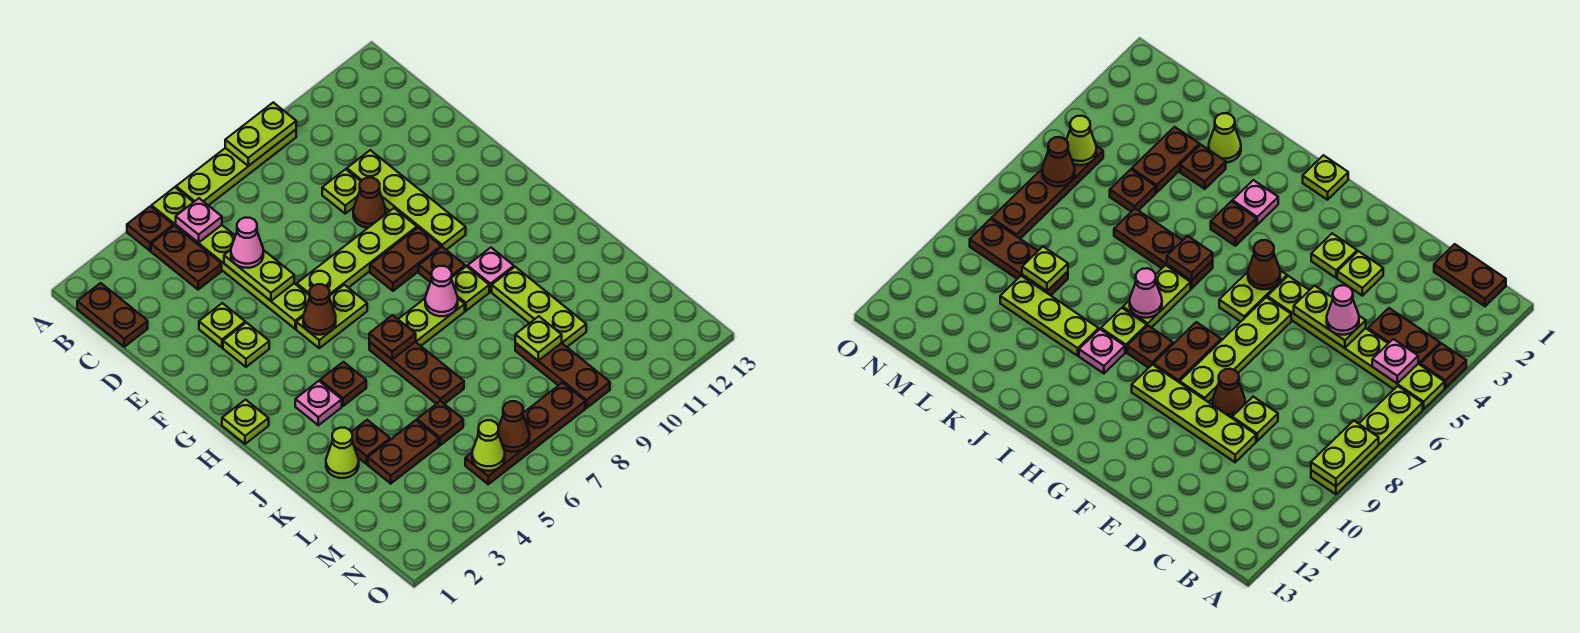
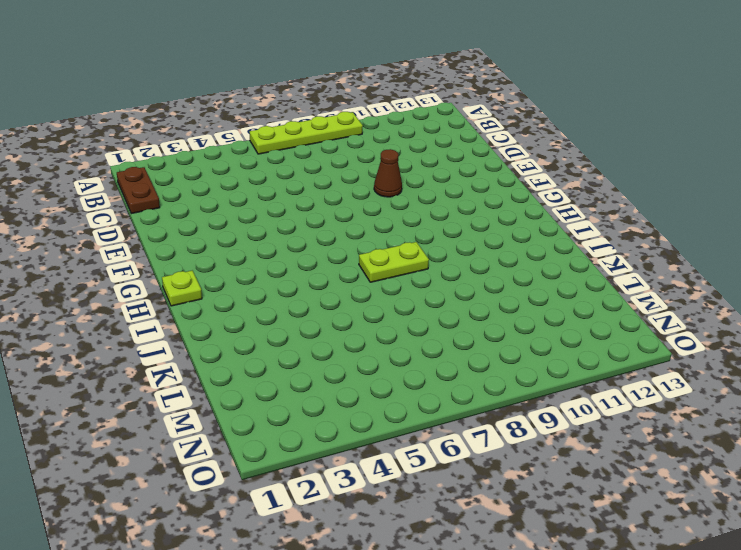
none -> brown 1x1 plate [127,206,173,251]
none -> lime 1x6 plate [152,187,310,329]
none -> brown 1x2 plate [151,226,222,290]
none -> lime 1x1 plate [322,169,361,214]

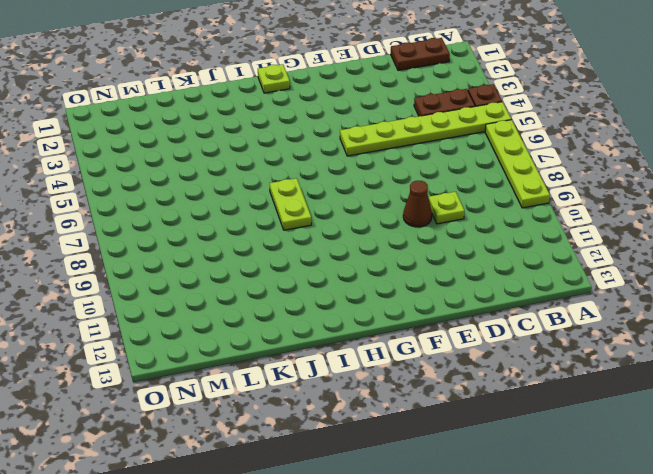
none -> lime 1x4 plate [347,150,466,250]
none -> lime 1x1 plate [199,303,245,348]
none -> lime 1x1 plate [223,323,269,367]
none -> lime 1x4 plate [297,208,417,295]

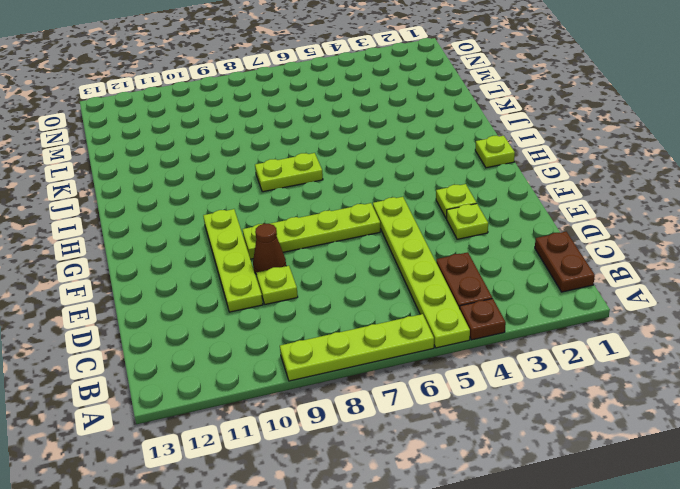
none -> lime 1x2 plate [296,285,367,348]
none -> brown 1x2 plate [370,228,441,291]
none -> brown 1x1 plate [419,247,465,282]
none -> pink 1x1 plate [295,381,342,425]

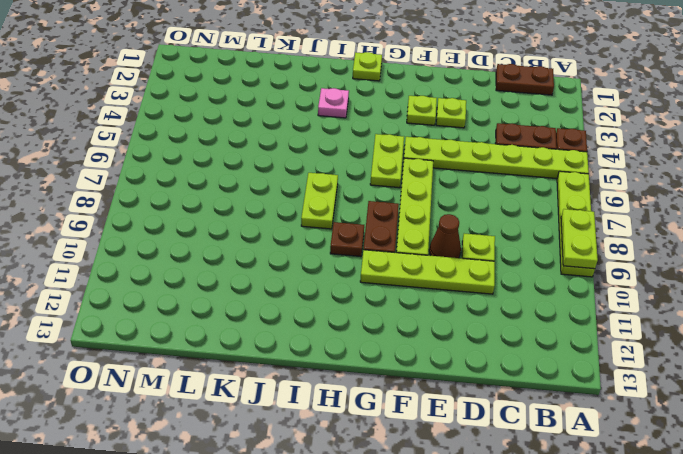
none -> brown 1x1 plate [320,362,366,406]
none -> brown 1x3 plate [369,342,464,404]
none -> lime 1x1 plate [452,266,489,311]
none -> pink 1x1 plate [468,248,514,292]

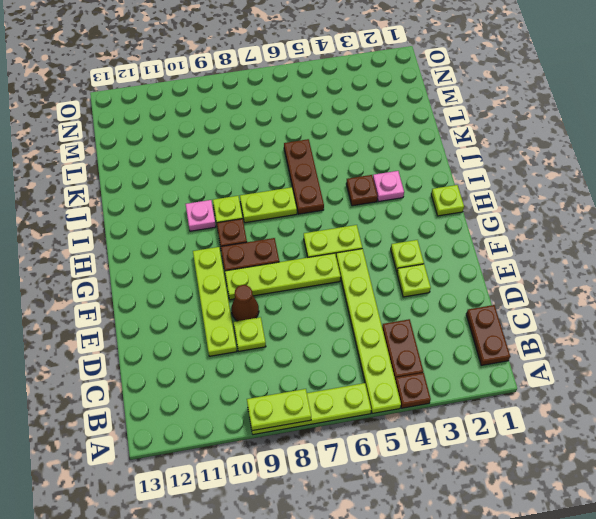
none -> lime 1x3 plate [492,267,586,347]
none -> lime 1x1 cone [326,428,359,478]
none -> brown 1x1 plate [352,420,390,464]
none -> brown 1x2 plate [368,420,439,484]

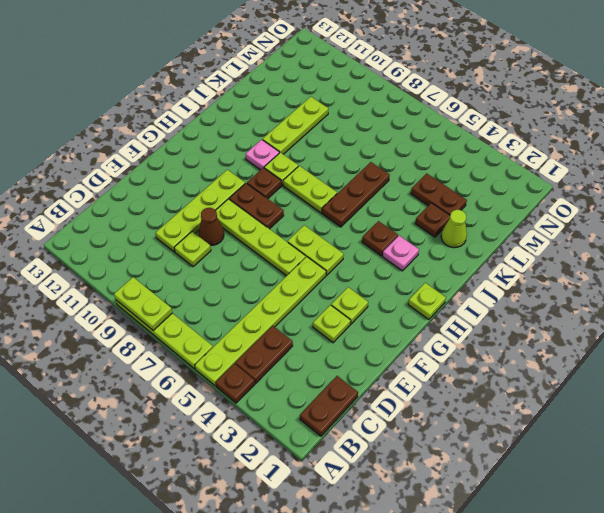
none -> brown 1x1 plate [417,401,463,445]
none -> brown 1x3 plate [515,343,610,408]
none -> brown 1x4 plate [465,383,585,484]
none -> pink 1x1 plate [176,198,222,243]

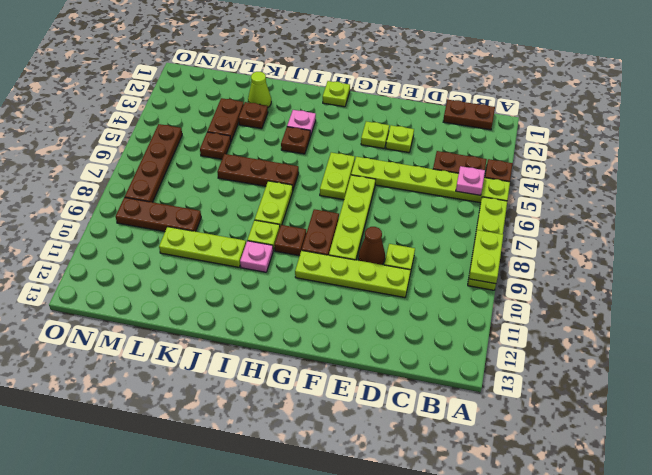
none -> lime 1x2 plate [224,250,294,301]
none -> brown 1x1 cone [303,284,336,335]
none -> brown 1x1 plate [369,315,416,360]
none -> pink 1x1 cone [425,266,458,316]

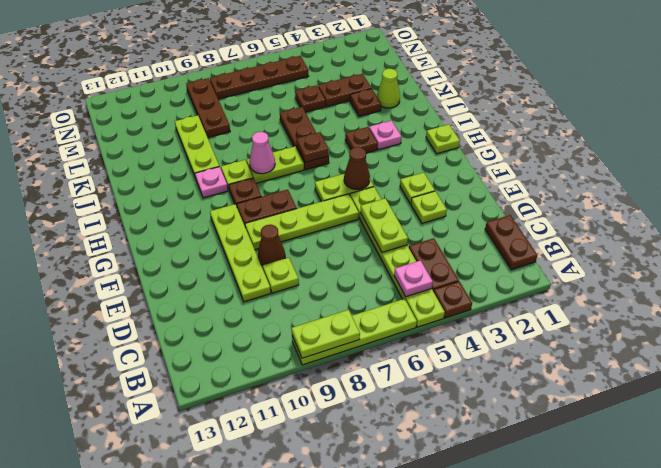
none -> lime 1x1 plate [515,316,562,361]
none -> lime 1x1 cone [472,420,505,471]
none -> brown 1x1 cone [498,401,529,452]
none -> pink 1x1 cone [231,218,263,268]

